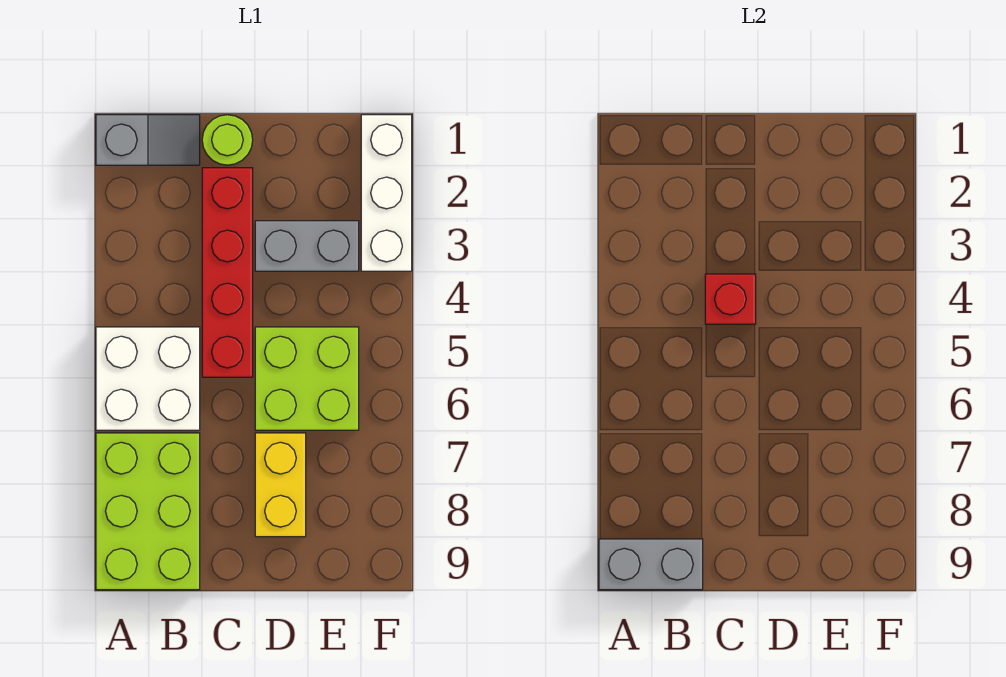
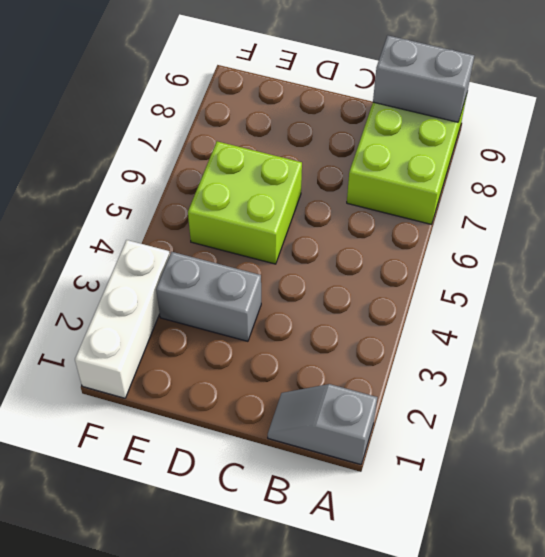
none -> white 2x2 brick [96,327,200,430]
none -> lime 1x1 round brick [202,115,253,165]

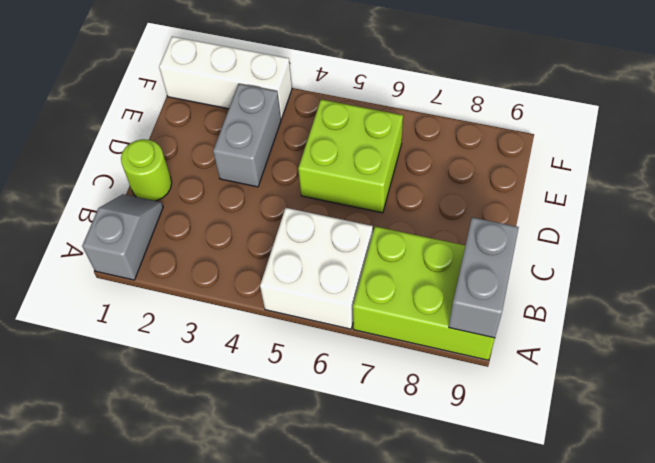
none -> red 1x4 brick [202,168,253,377]
none -> yellow 1x2 brick [255,433,306,537]

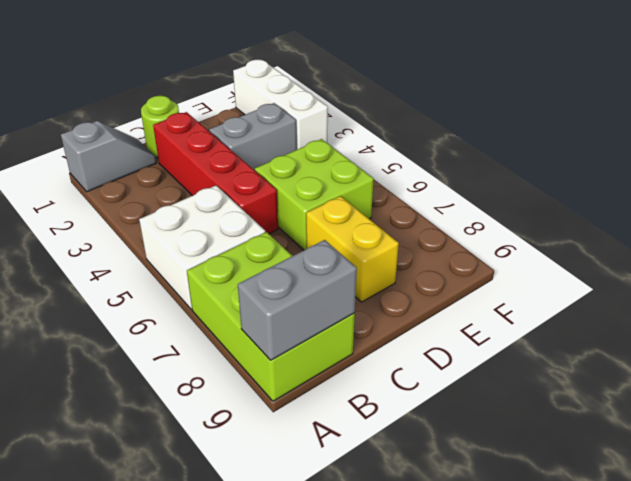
none -> red 1x1 brick [705,274,756,324]

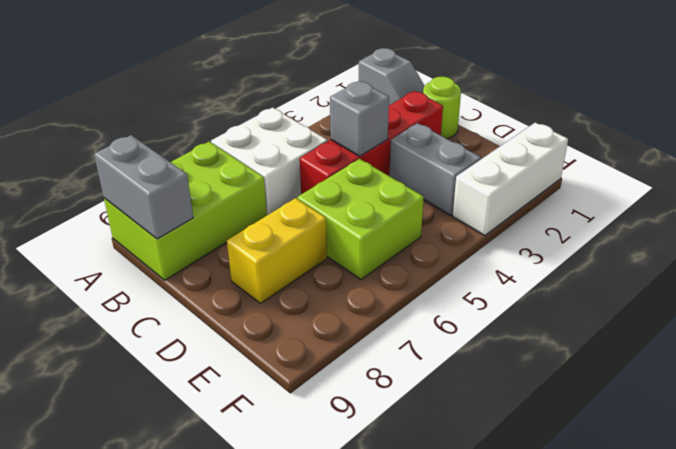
grey 1x1 brick [330,81,389,156] -> red 1x1 brick [705,274,756,324]

